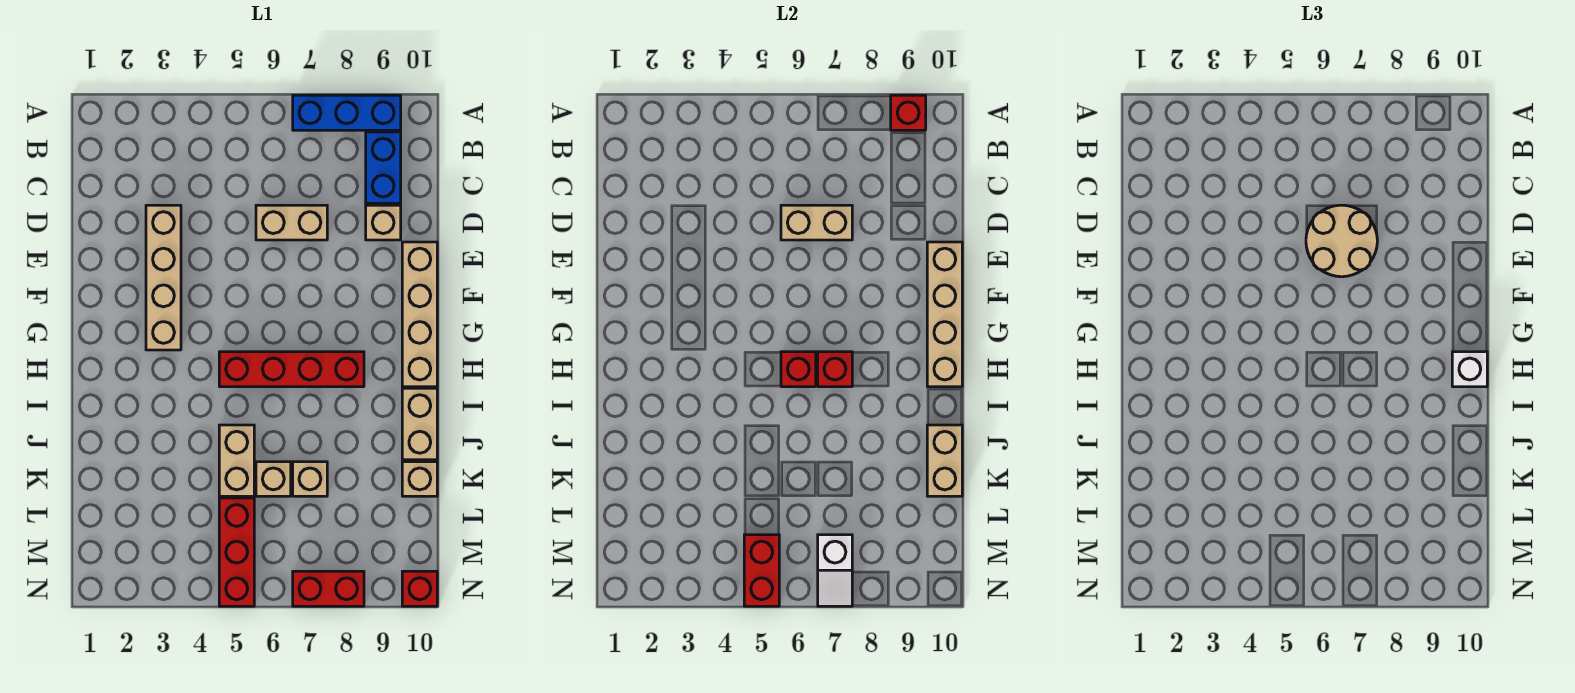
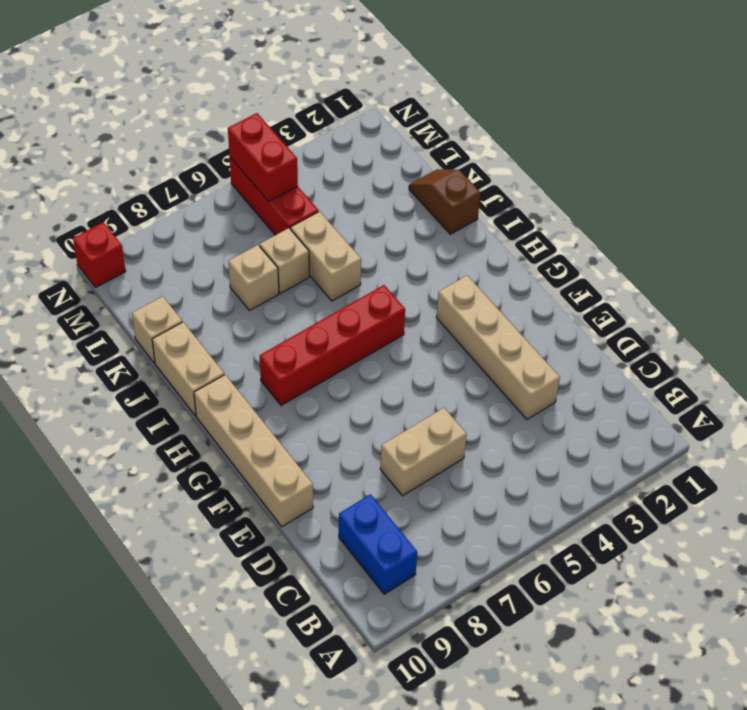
brown 1x2 slope [409,169,480,234] -> none
none -> blue 1x3 brick [293,95,401,130]
none -> tan 1x1 brick [366,205,401,240]
none -> red 1x2 brick [293,571,364,606]

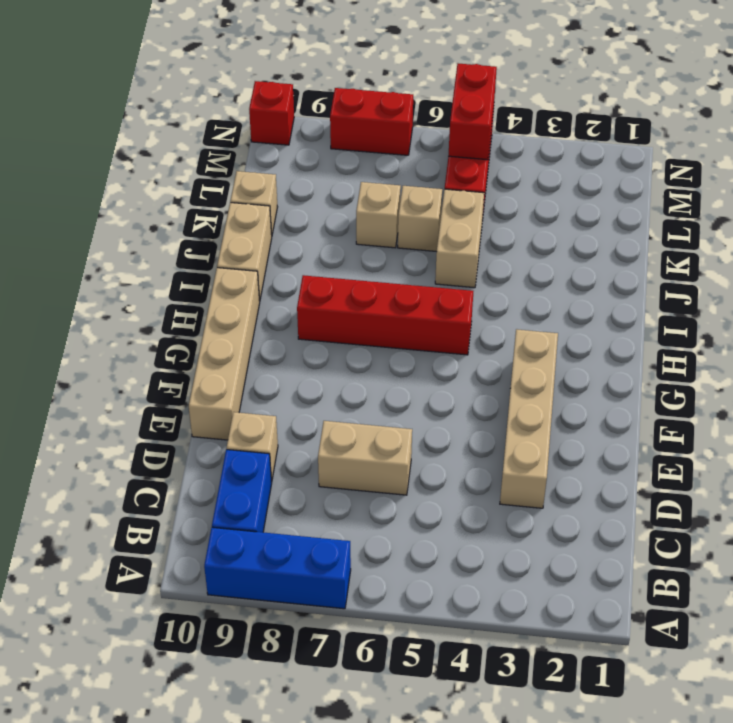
none -> red 1x1 brick [891,95,926,130]
none -> tan 1x2 brick [781,205,852,240]
none -> tan 1x4 brick [927,242,962,387]

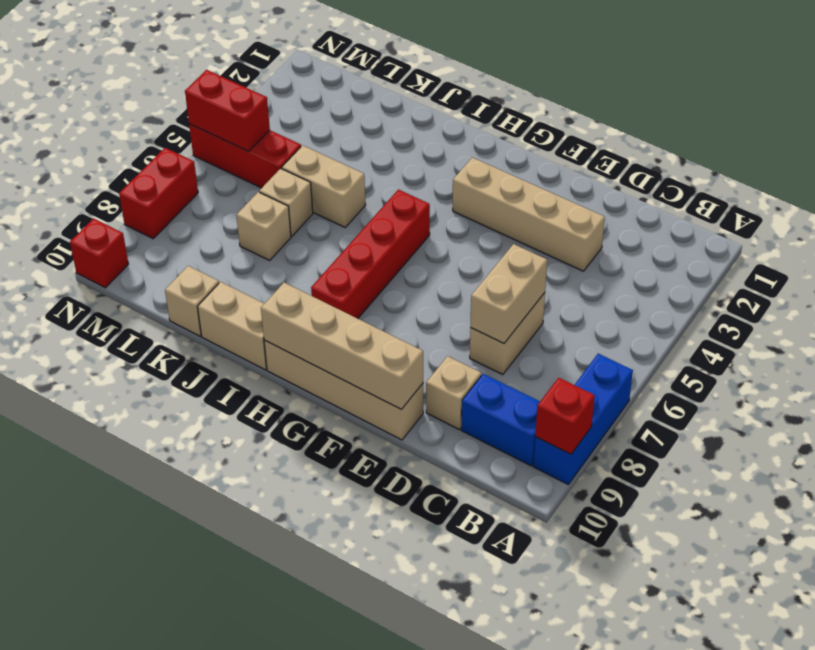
none -> red 1x1 brick [781,352,816,387]
none -> red 1x1 brick [818,352,852,387]
none -> tan 1x2 brick [927,425,962,496]

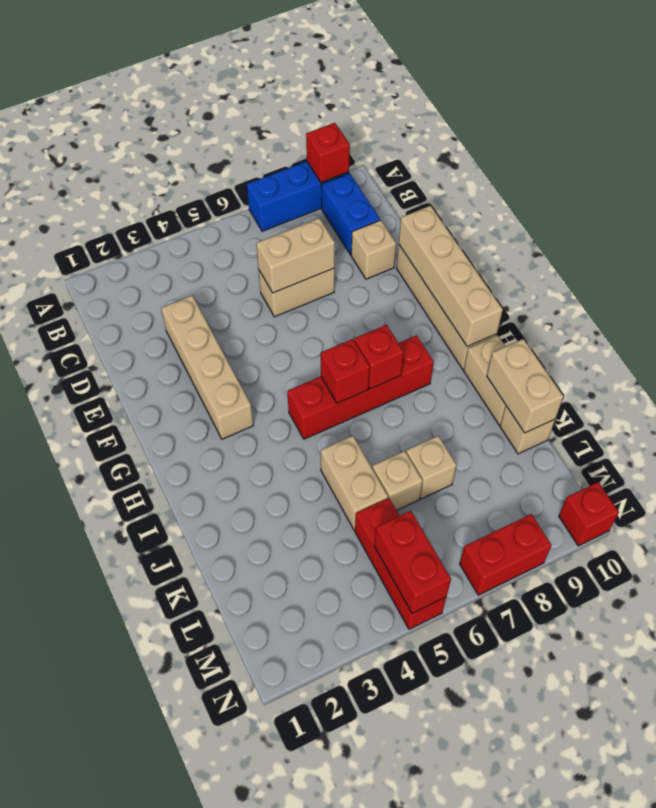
none -> white 1x2 slope [818,535,852,606]
none -> tan 2x2 round brick [1306,205,1377,277]
none -> white 1x1 brick [1452,352,1487,387]

